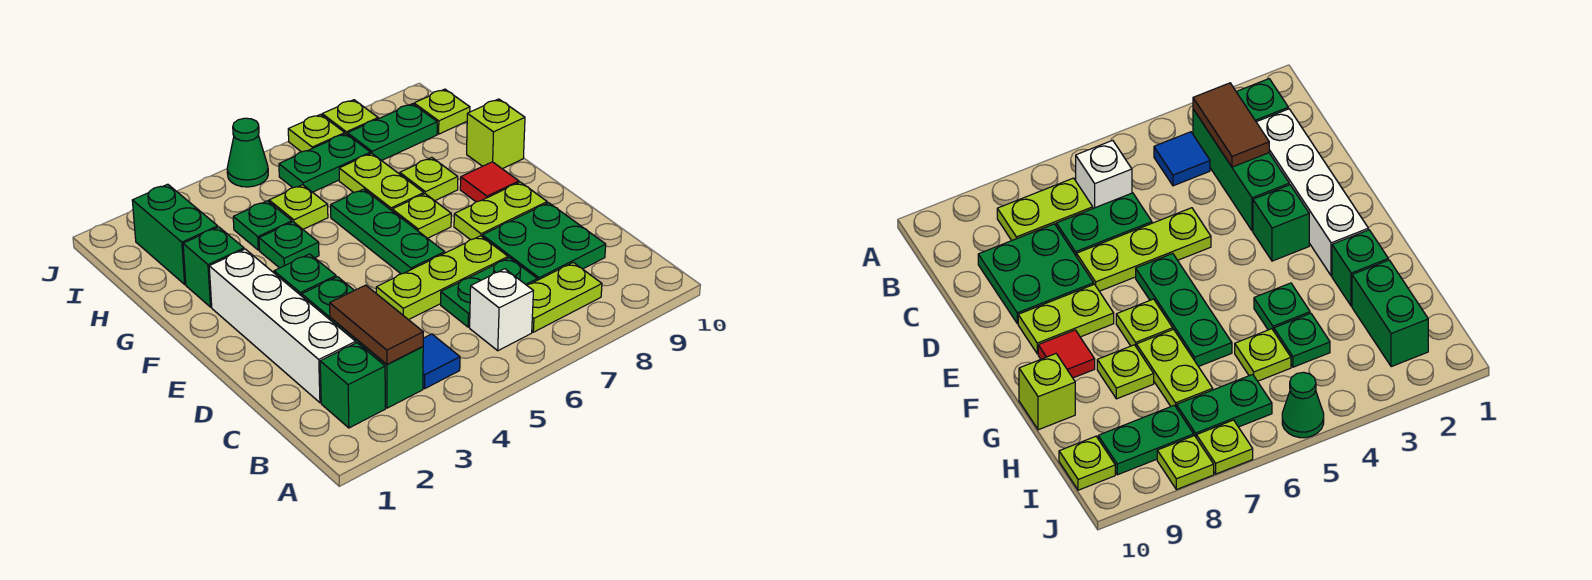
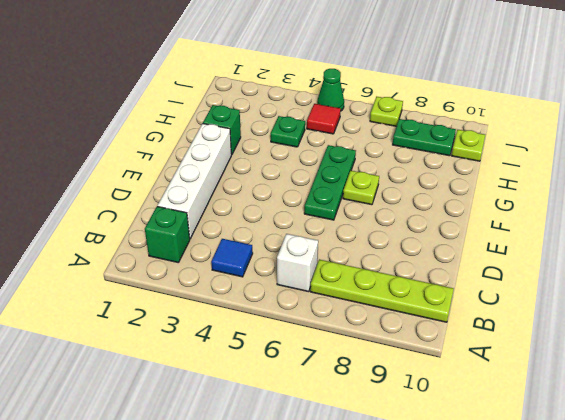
lime 1x4 plate [310,259,454,322] -> lime 1x2 plate [527,262,602,332]
red 1x1 tile [307,104,341,134] -> red 1x1 tile moved to [460,162,519,202]
none -> green 1x3 brick [302,277,423,408]
none -> green 1x2 plate [441,258,537,327]
none -> green 2x2 plate [482,203,606,280]

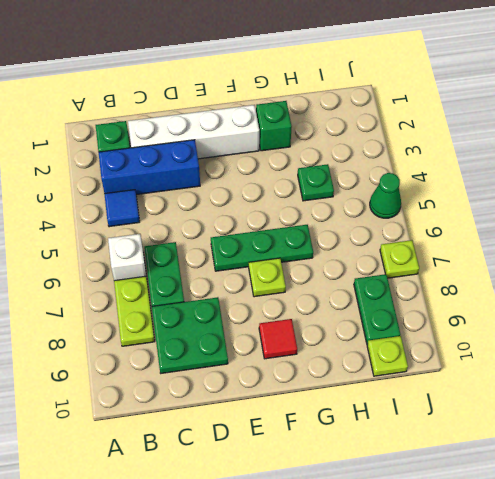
blue 1x3 brick [99,140,200,195] -> green 1x3 brick [302,277,423,408]
none -> lime 1x3 plate [376,236,508,320]
none -> green 1x1 brick [274,254,336,296]
none -> lime 1x2 plate [454,182,547,240]

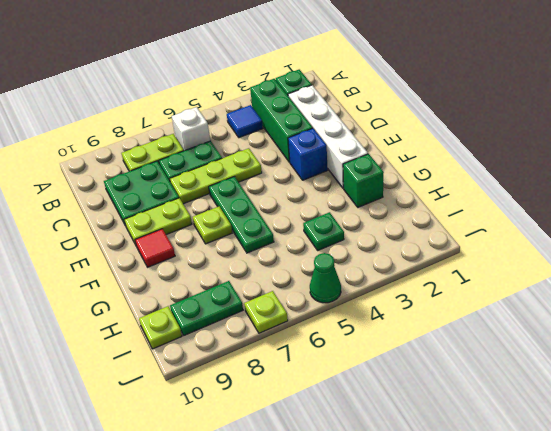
blue 1x1 brick [288,128,328,180] -> green 1x1 brick [274,254,336,296]
none -> green 1x1 plate [259,222,319,268]
none -> lime 1x2 plate [339,153,424,211]
none -> lime 1x1 plate [400,158,458,201]

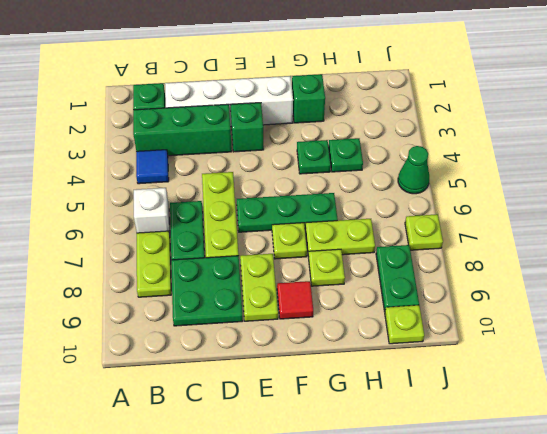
none -> lime 1x1 brick [467,99,525,169]
none -> green 1x2 brick [132,184,218,284]
none -> lime 1x1 plate [269,185,328,229]

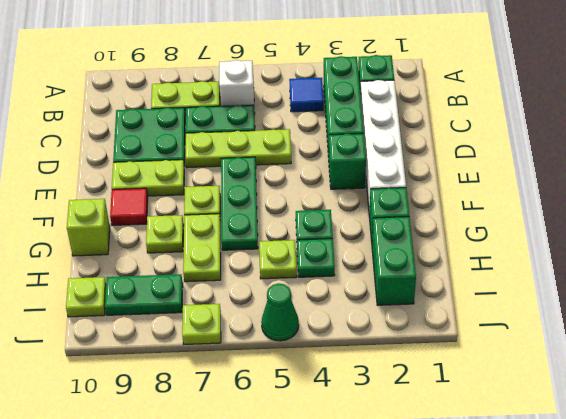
none -> green 1x2 plate [279,134,371,192]
none -> lime 1x1 plate [322,100,378,135]
none -> brown 1x2 tile [330,285,423,365]

